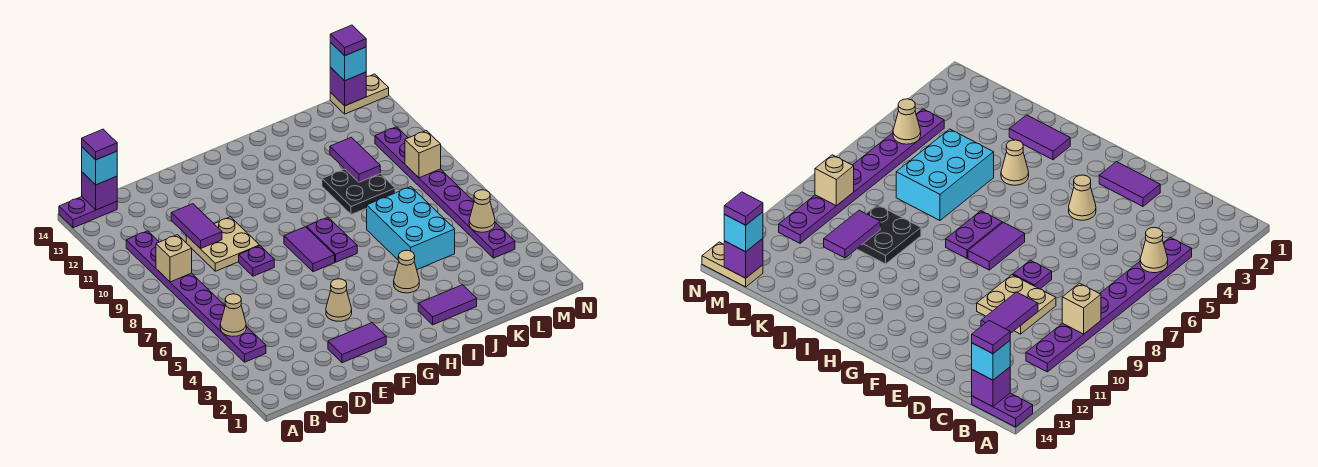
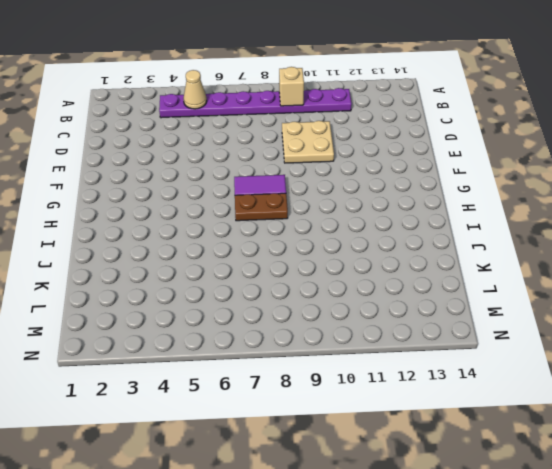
brown 1x2 plate [235,193,288,221] -> purple 1x2 plate [307,217,357,262]
none -> purple 1x2 plate [59,197,117,228]
none -> purple 1x2 tile [328,323,386,363]
none -> purple 1x1 plate [239,246,274,276]

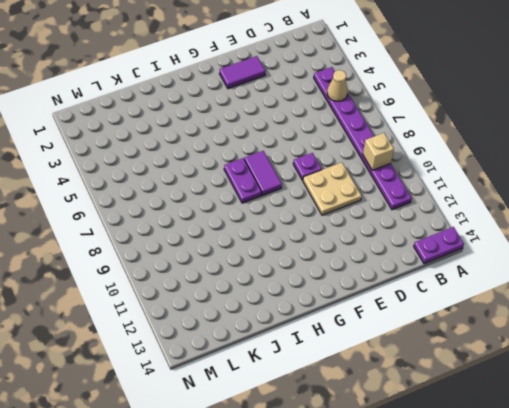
none -> tan 1x1 cone [326,279,352,321]
none -> purple 1x2 tile [418,285,477,325]
none -> tan 1x1 cone [394,250,419,293]

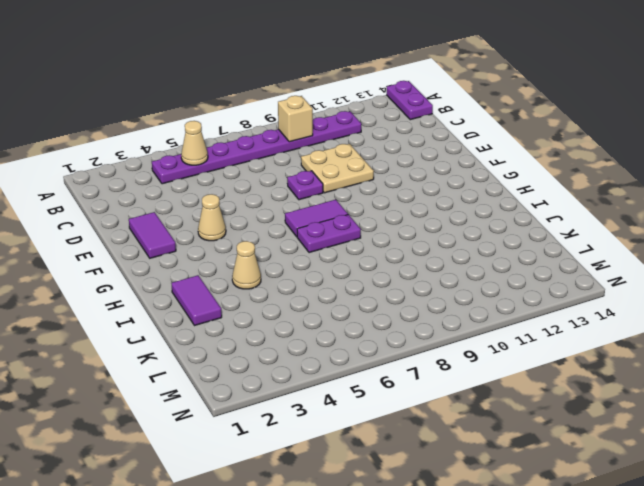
none -> cyan 2x3 brick [367,187,455,269]
none -> black 2x2 plate [322,169,395,215]
none -> purple 1x8 plate [375,127,515,258]

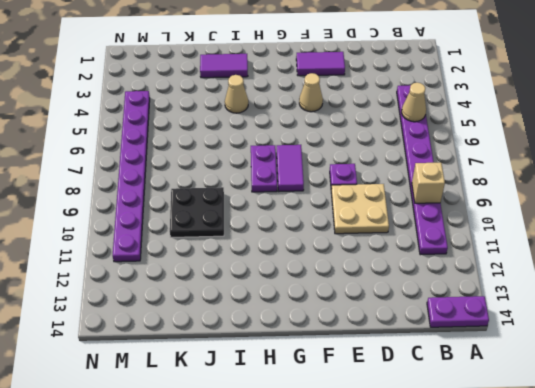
none -> cyan 2x3 brick [367,187,455,269]
none -> tan 1x2 plate [330,74,389,114]
none -> purple 1x1 brick [82,172,117,210]

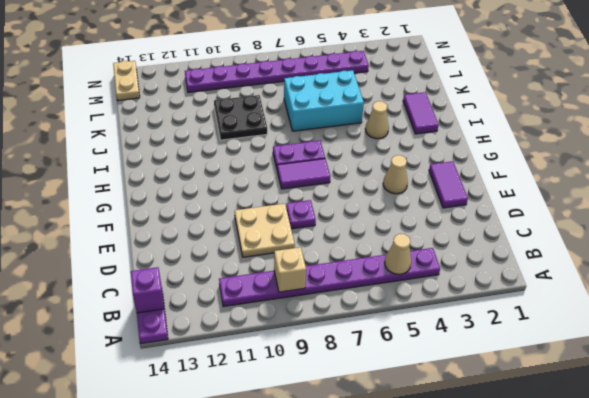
none -> purple 1x2 tile [171,204,222,249]
none -> purple 1x2 tile [330,137,380,182]
none -> tan 1x1 cone [469,190,495,232]

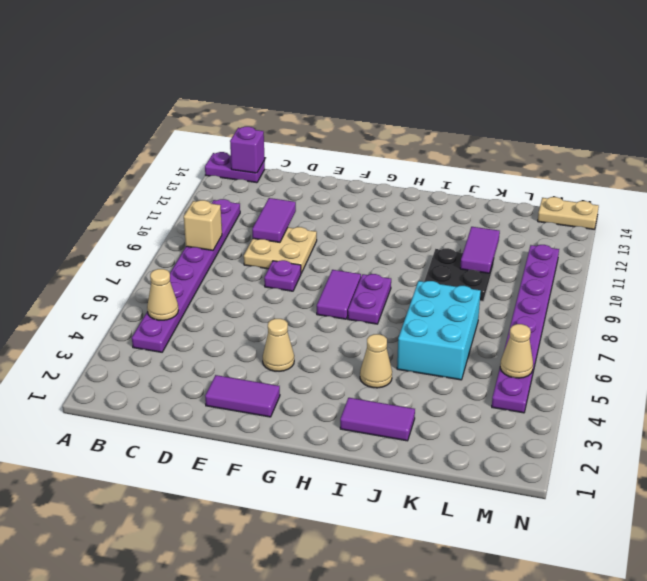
none -> tan 1x1 brick [405,131,441,178]
none -> purple 1x1 brick [330,67,366,106]
none -> cyan 1x1 brick [82,147,117,185]

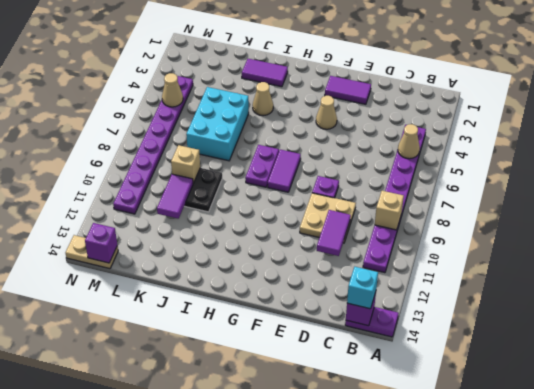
tan 1x1 brick [171,145,200,183] -> tan 1x1 brick moved to [405,131,441,178]
none -> cyan 1x1 brick [330,43,366,81]
none -> purple 1x1 tile [82,129,117,160]
none -> purple 1x1 tile [330,25,366,56]

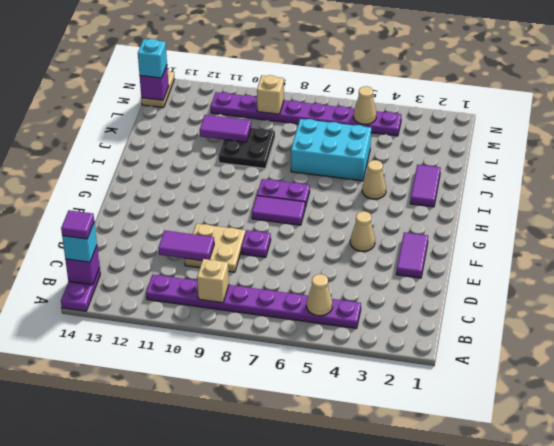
none -> purple 1x1 tile [330,25,366,56]

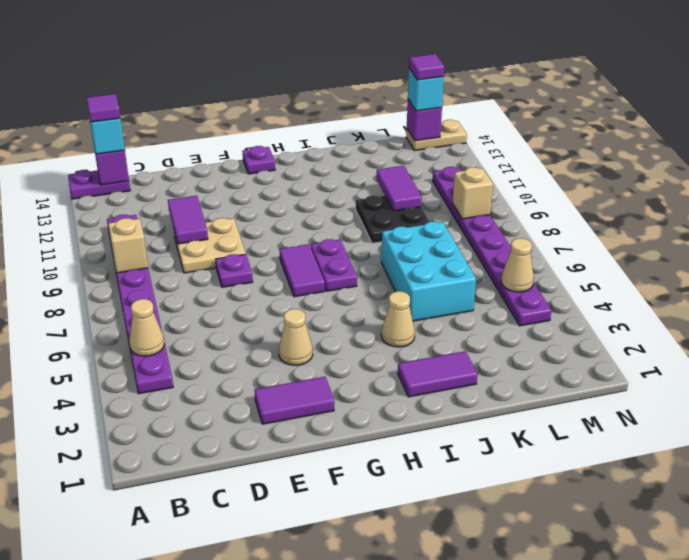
purple 1x1 plate [242,146,275,174] -> none

